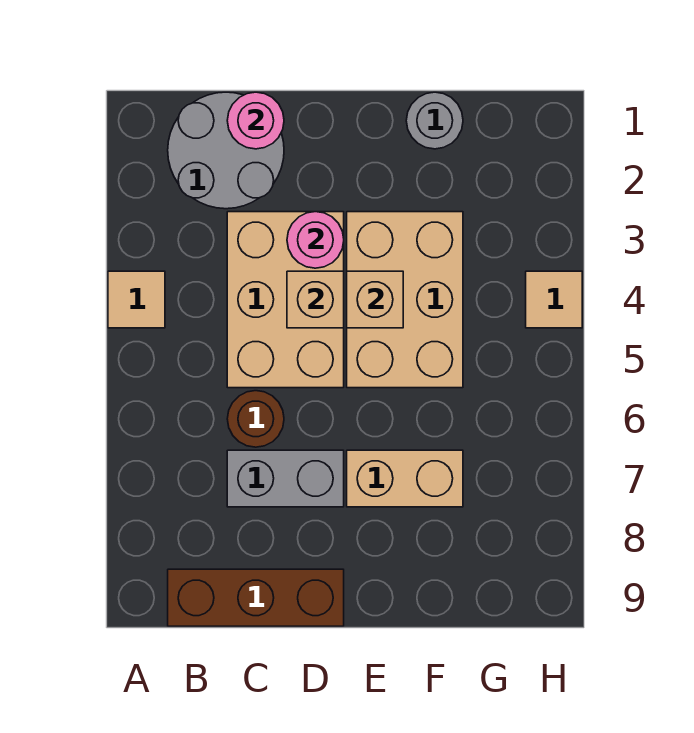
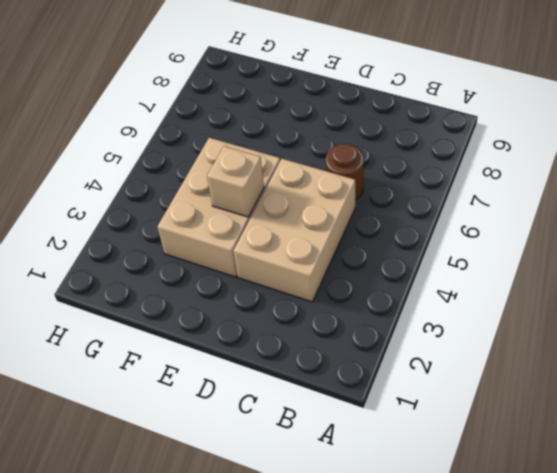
none -> tan 1x1 tile [108,271,165,328]
none -> grey 2x2 round brick [168,92,284,209]
none -> brown 1x3 brick [168,569,344,626]

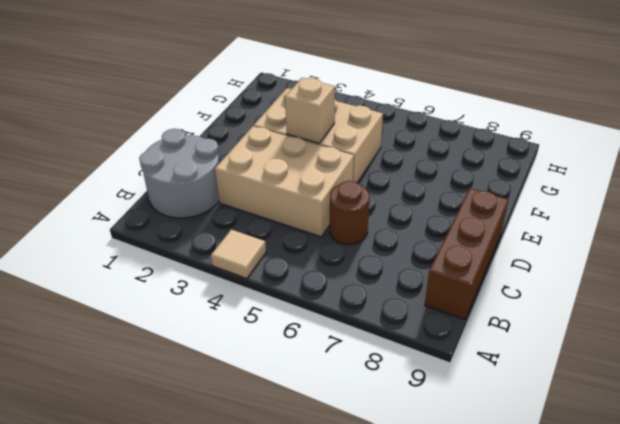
none -> grey 1x2 brick [227,450,344,507]
none -> tan 1x2 brick [347,450,463,507]
none -> grey 1x1 round brick [406,92,463,149]

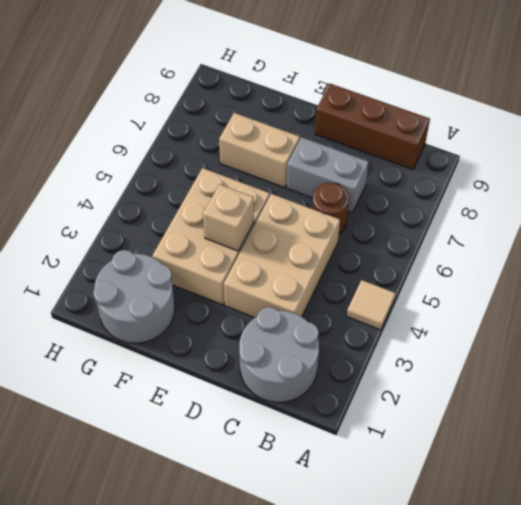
grey 2x2 round brick [93,250,175,343] -> grey 1x1 round brick [406,92,463,149]
none -> tan 1x1 tile [526,271,582,328]
none -> pink 1x1 round brick [227,92,284,149]
none -> pink 1x1 round brick [287,212,344,268]

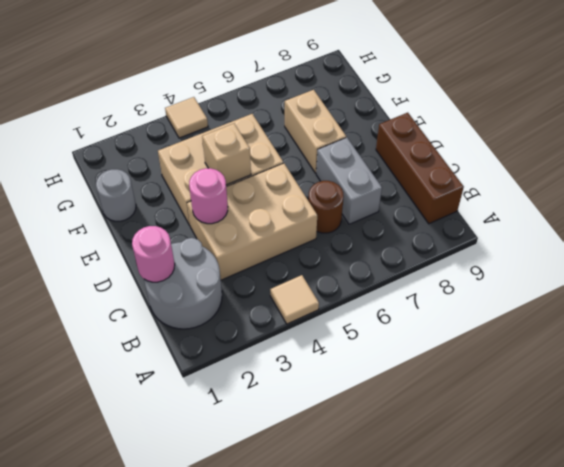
none -> tan 1x1 brick [287,271,344,328]

